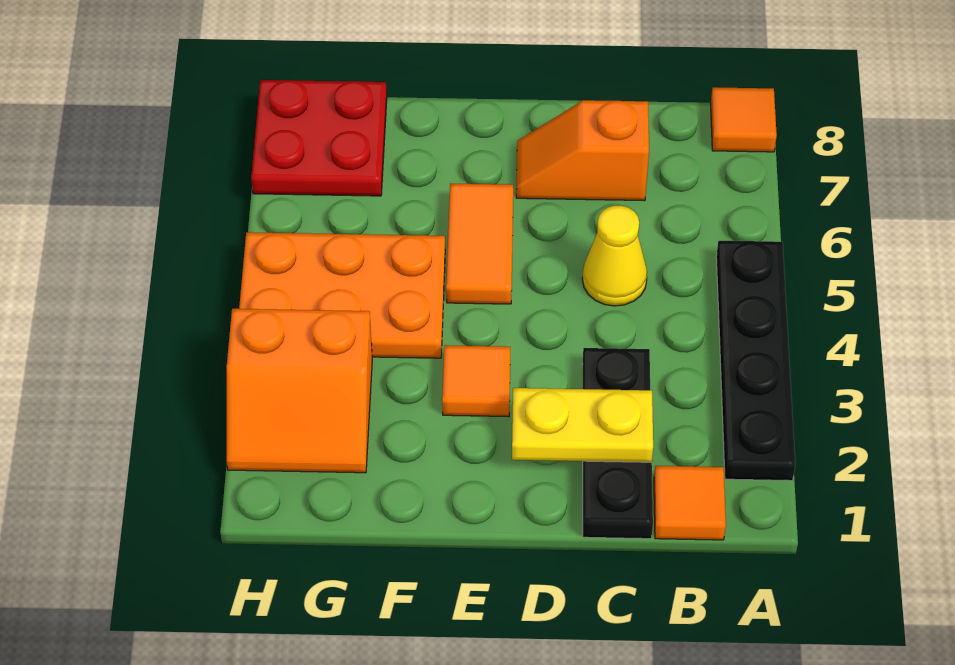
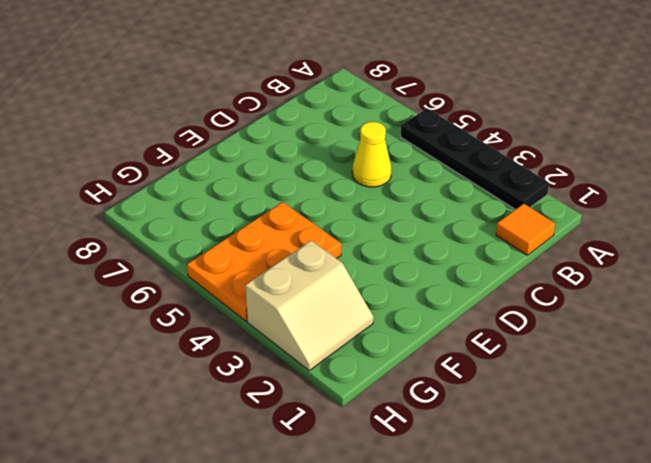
tan 2x2 slope [245,241,374,371] -> orange 2x2 slope [227,309,372,473]
none -> orange 1x1 tile [711,87,777,152]
none -> black 1x3 plate [582,348,653,539]
none -> orange 1x2 slope [516,100,649,201]

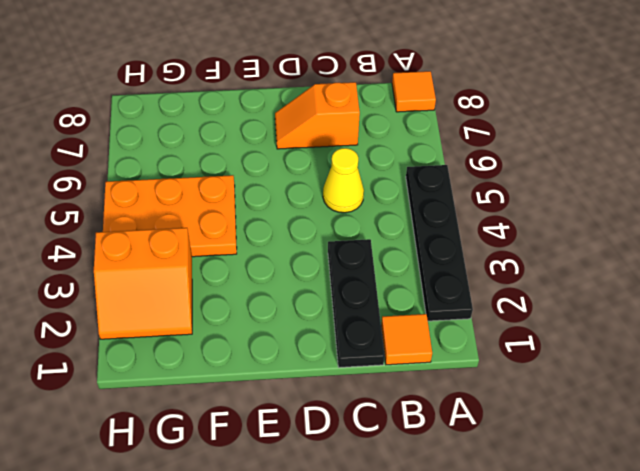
none -> orange 1x1 tile [442,345,510,417]
none -> orange 1x2 tile [446,183,513,304]
none -> red 2x2 plate [251,80,387,196]

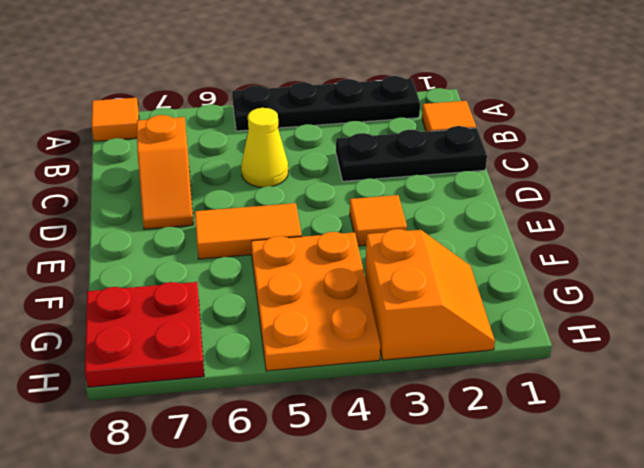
none -> yellow 1x2 plate [512,388,653,462]

